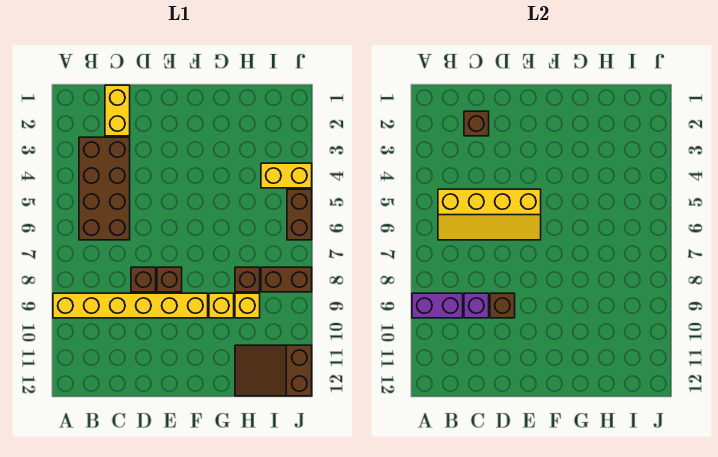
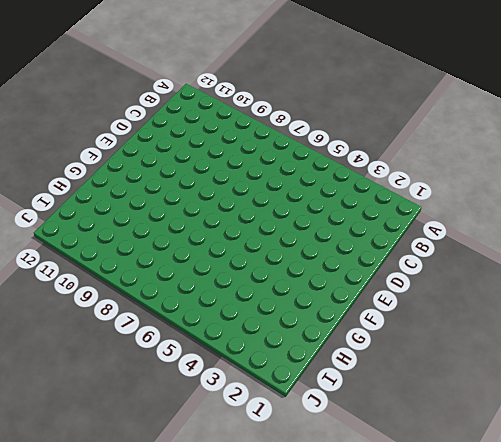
none -> yellow 1x6 brick [53,293,208,318]
none -> brown 2x4 brick [79,137,130,240]
none -> yellow 1x2 brick [105,85,130,136]

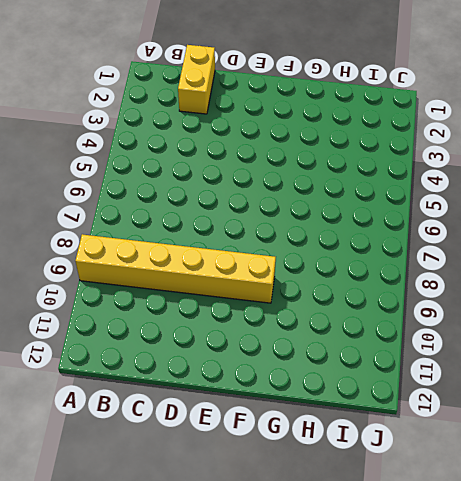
none -> brown 2x4 brick [79,137,130,240]
none -> brown 1x1 brick [131,267,156,292]
none -> brown 1x1 brick [157,267,182,292]

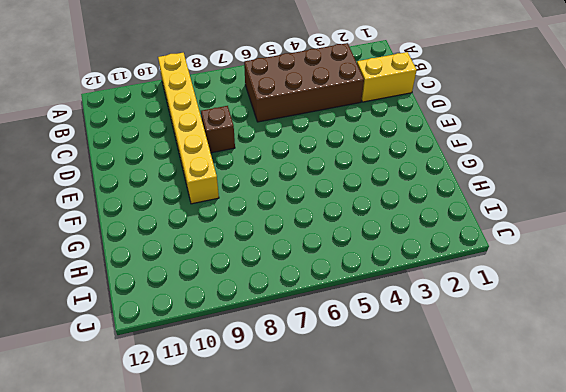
none -> brown 1x1 brick [157,267,182,292]
none -> yellow 1x1 brick [209,293,234,318]
none -> brown 1x1 brick [235,267,260,292]

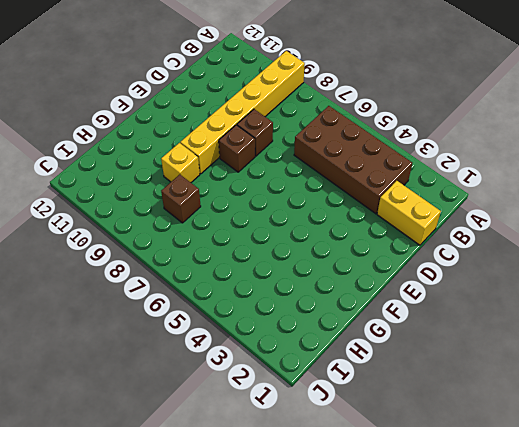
none -> yellow 1x1 brick [235,293,260,318]
none -> brown 2x3 slope [235,345,312,396]
none -> yellow 1x2 brick [261,163,312,188]

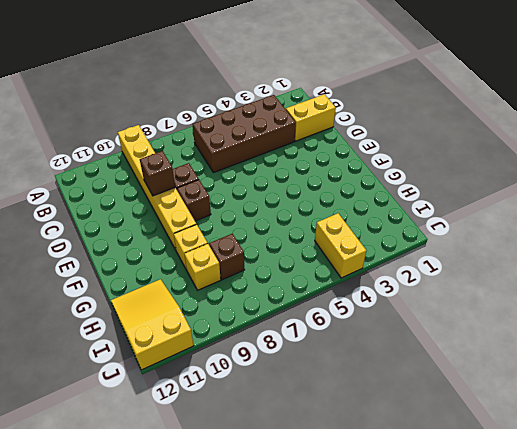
yellow 2x3 slope [111,279,194,370] -> brown 2x3 slope [235,345,312,396]
none -> brown 1x2 brick [261,267,312,292]
none -> brown 1x2 brick [287,189,312,240]
none -> purple 1x2 brick [412,293,463,318]

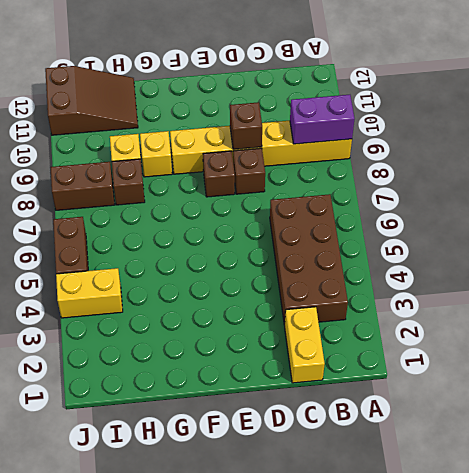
none -> yellow 2x4 slope [438,189,541,240]
none -> brown 1x1 brick [464,111,489,136]
none -> purple 1x1 brick [464,293,489,318]

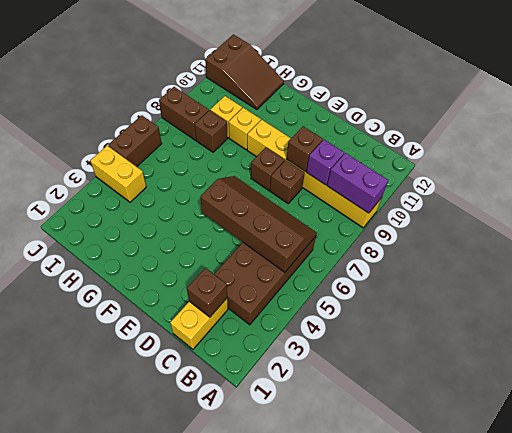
brown 2x4 slope [200,176,317,272] -> yellow 2x4 slope [438,189,541,240]

